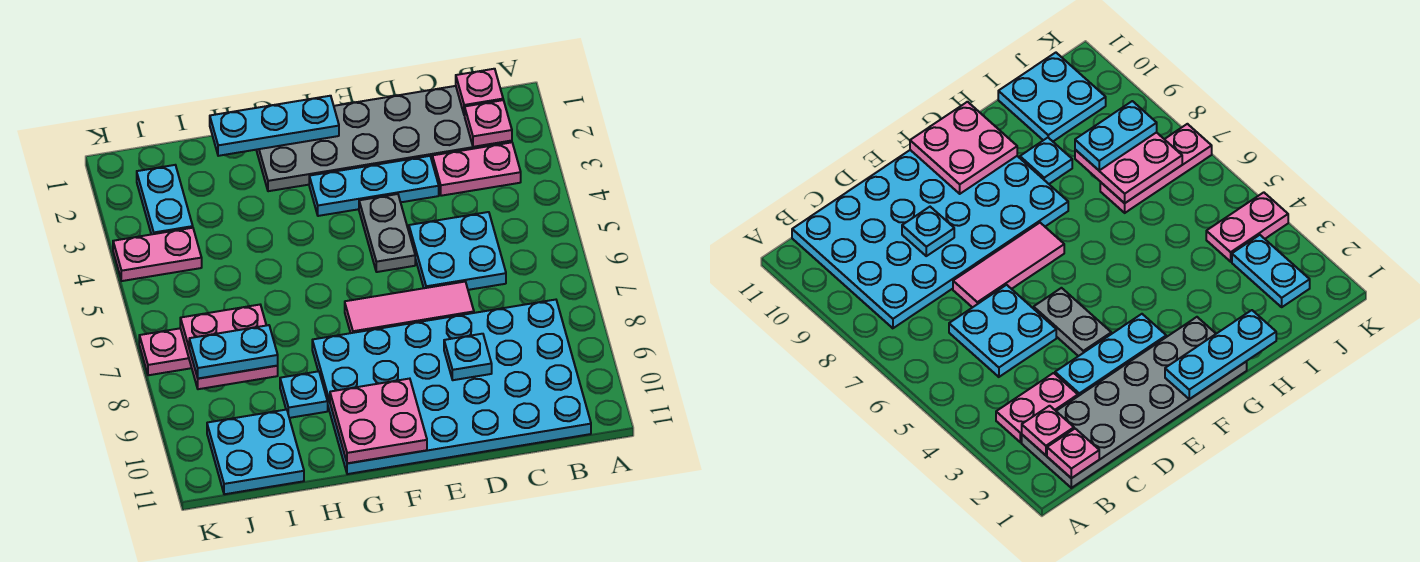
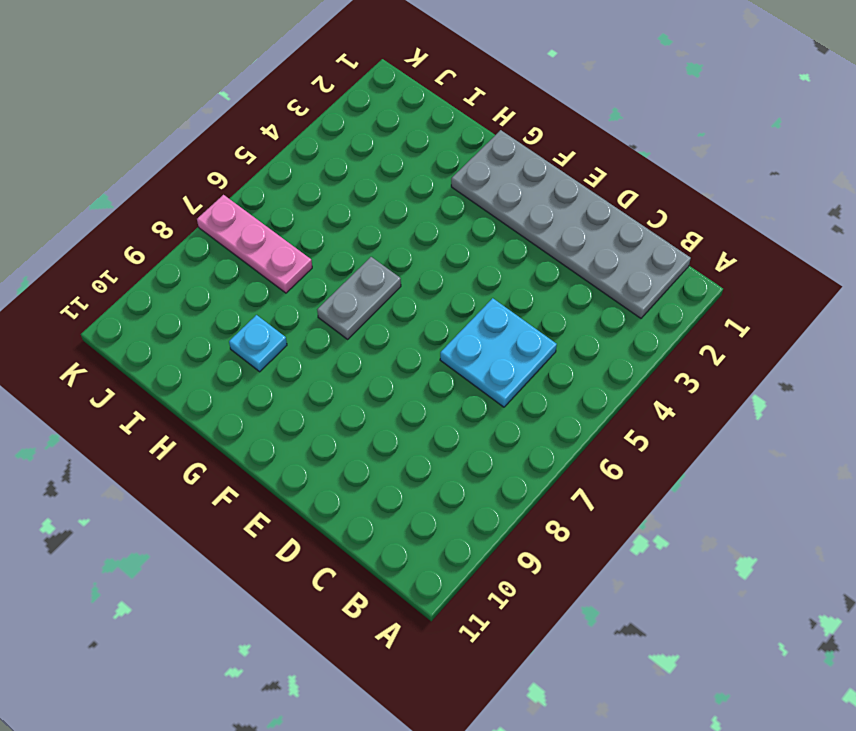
grey 1x2 plate [317,257,401,339] -> grey 1x2 plate moved to [359,194,415,272]
none -> pink 1x2 plate [432,142,521,196]
none -> cyan 4x6 plate [312,300,591,474]
none -> cyan 1x3 plate [309,156,439,216]

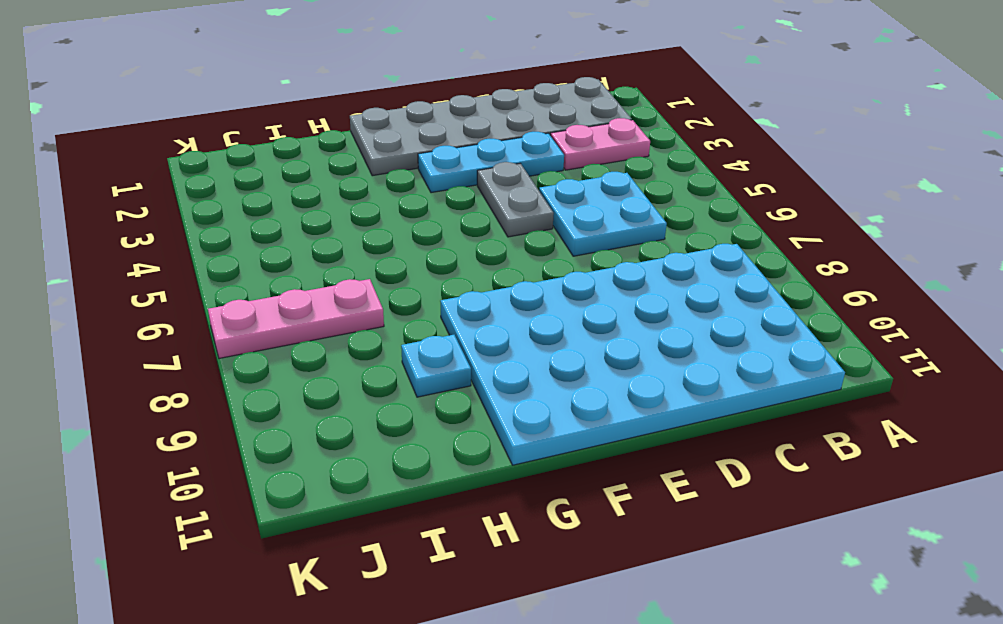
none -> pink 1x3 tile [345,282,474,333]
none -> cyan 2x2 plate [207,410,304,494]
none -> cyan 1x2 plate [137,165,193,234]

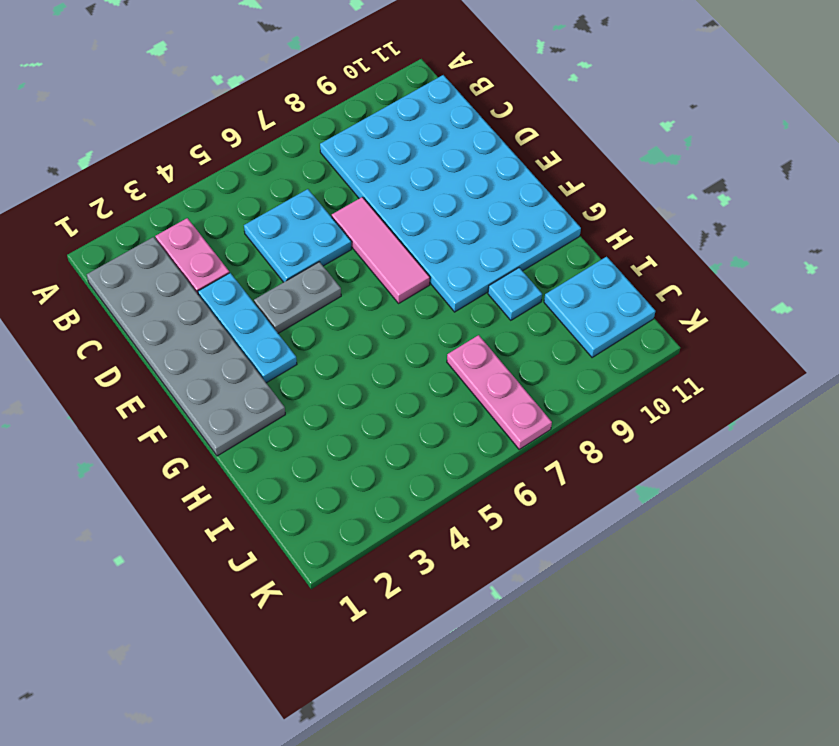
none -> cyan 1x2 plate [137,165,193,234]
none -> pink 1x2 plate [113,228,202,281]
none -> pink 1x1 plate [456,69,503,115]

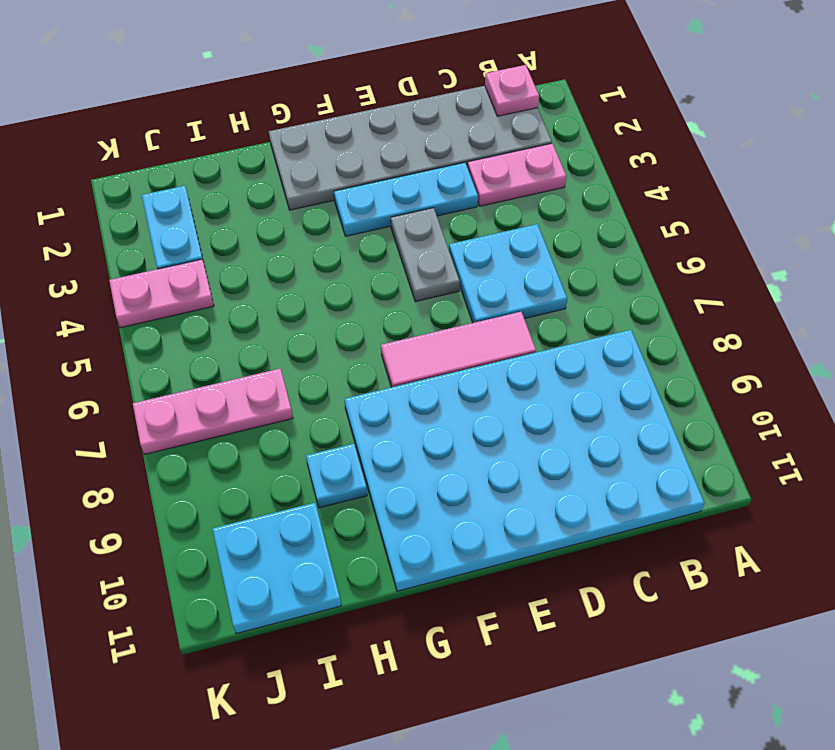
none -> pink 1x1 plate [465,100,512,147]
none -> cyan 1x1 plate [444,334,492,380]
none -> cyan 1x3 plate [210,96,339,156]

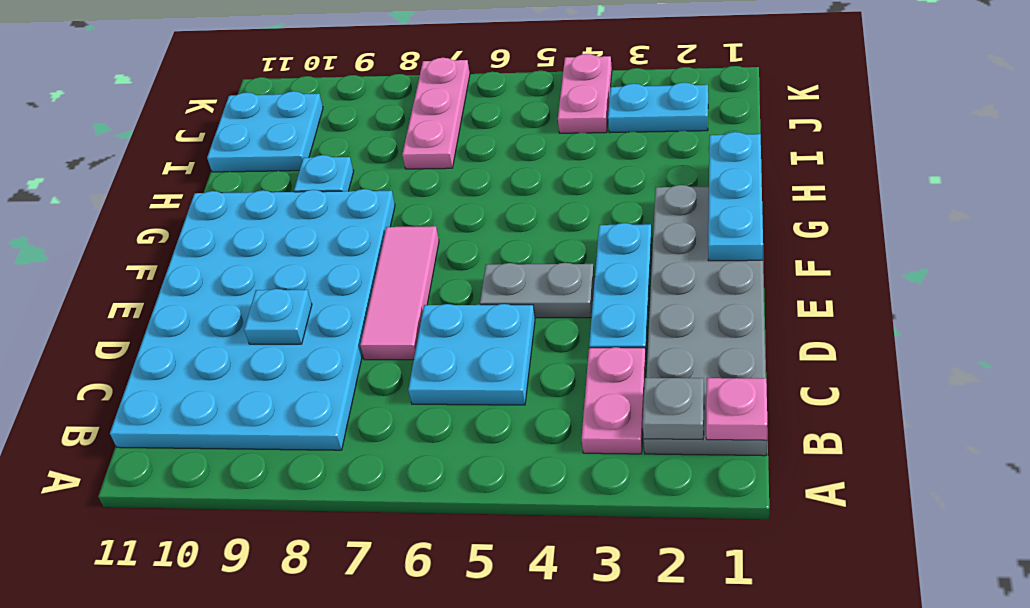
grey 1x1 plate [643,378,704,439] -> pink 1x1 plate [465,100,512,147]
none -> pink 2x2 plate [330,379,427,463]
none -> pink 2x2 plate [180,305,278,389]
none -> cyan 1x2 plate [189,325,278,378]

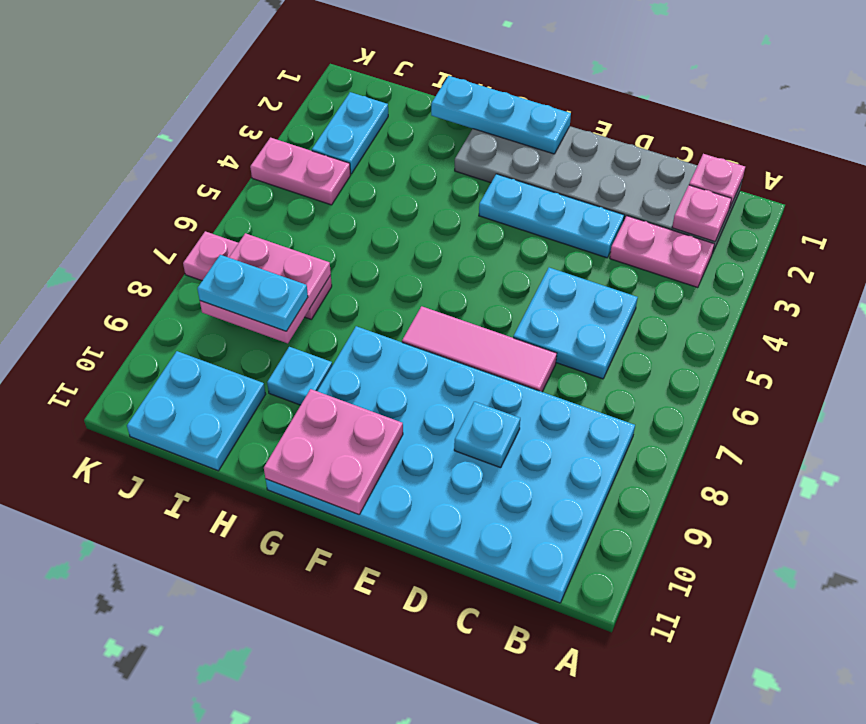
none -> grey 1x2 plate [359,194,415,272]

